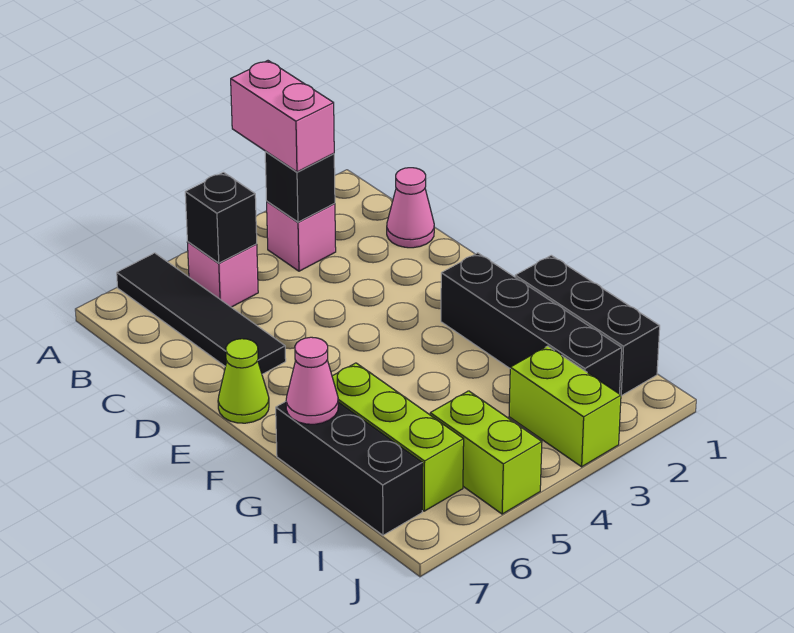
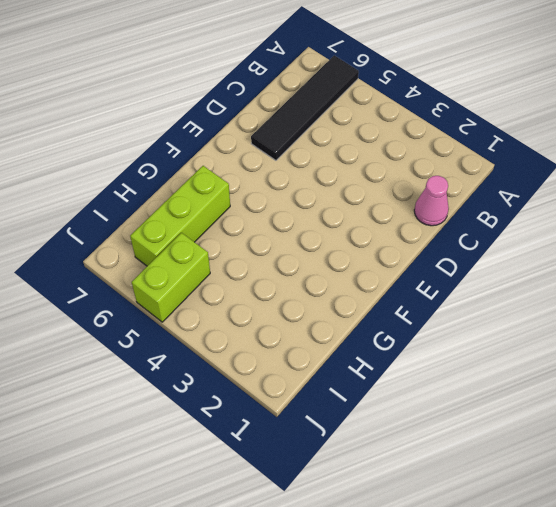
none -> pink 1x1 brick [267,202,336,271]
none -> pink 1x1 brick [187,242,258,307]
none -> lime 1x1 cone [218,339,269,423]

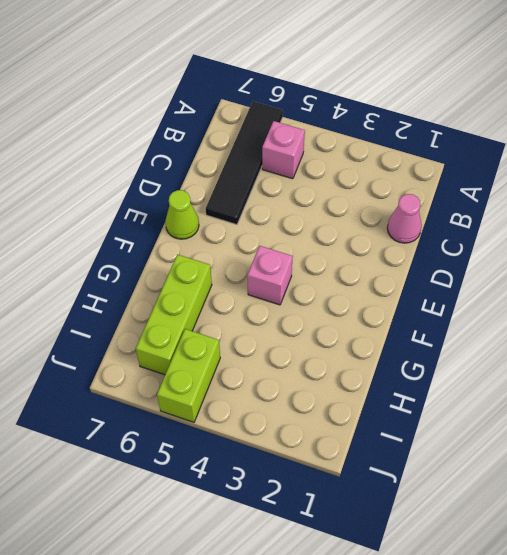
pink 1x1 brick [247,246,293,305] -> pink 1x1 brick moved to [267,202,336,271]
none -> black 1x4 brick [441,253,622,394]
none -> black 1x3 brick [515,255,660,396]
none -> black 1x3 brick [276,402,423,535]

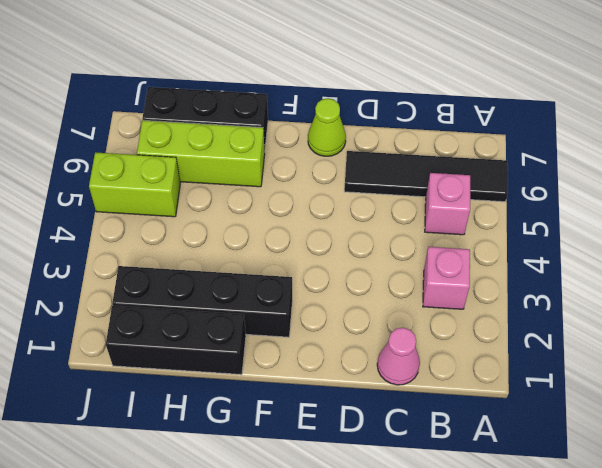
none -> lime 1x2 brick [509,346,621,467]
none -> black 1x1 brick [265,152,335,222]
none -> black 1x1 brick [185,172,257,263]

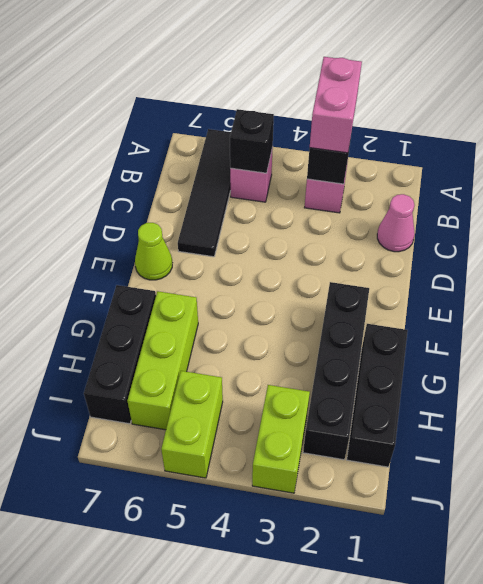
none -> pink 1x1 cone [286,337,338,424]

